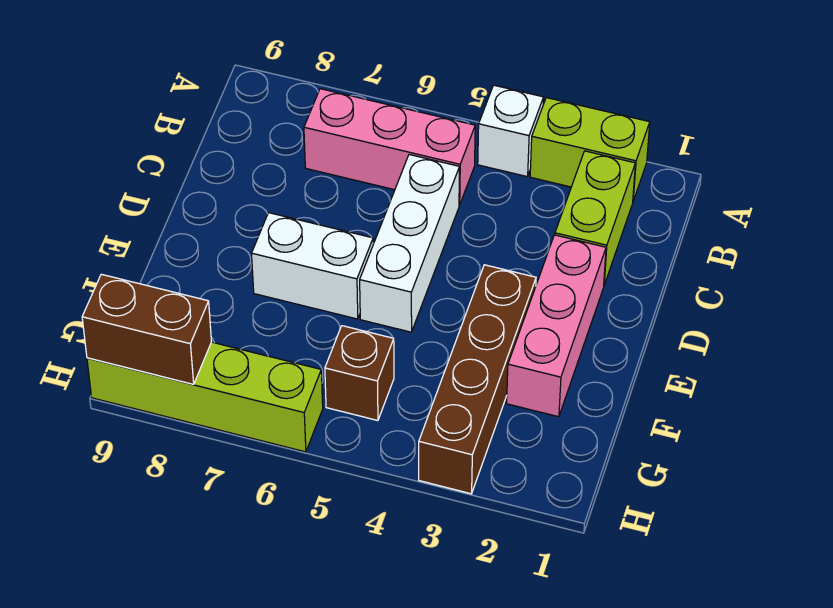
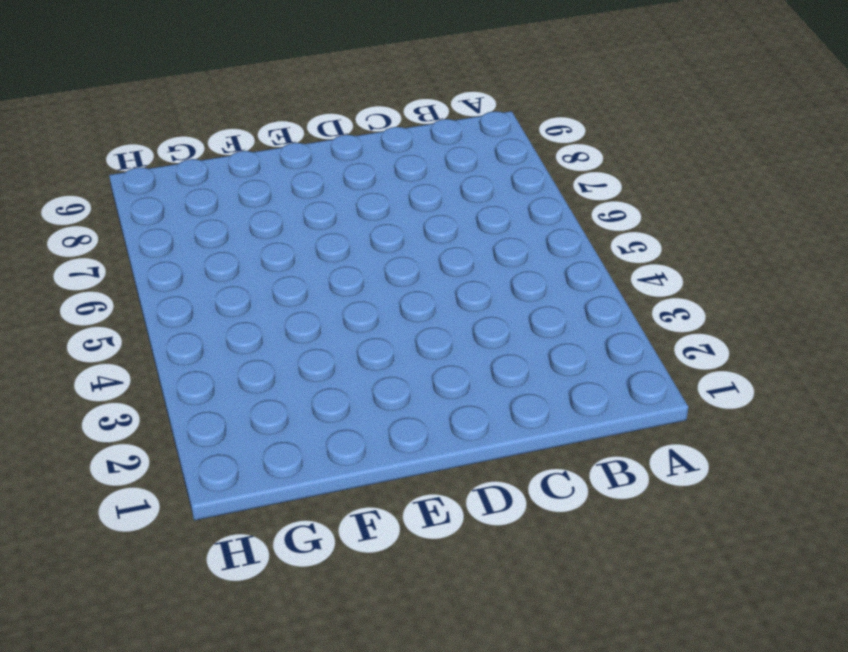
none -> lime 1x2 brick [530,98,650,201]
none -> white 1x1 brick [478,85,544,177]

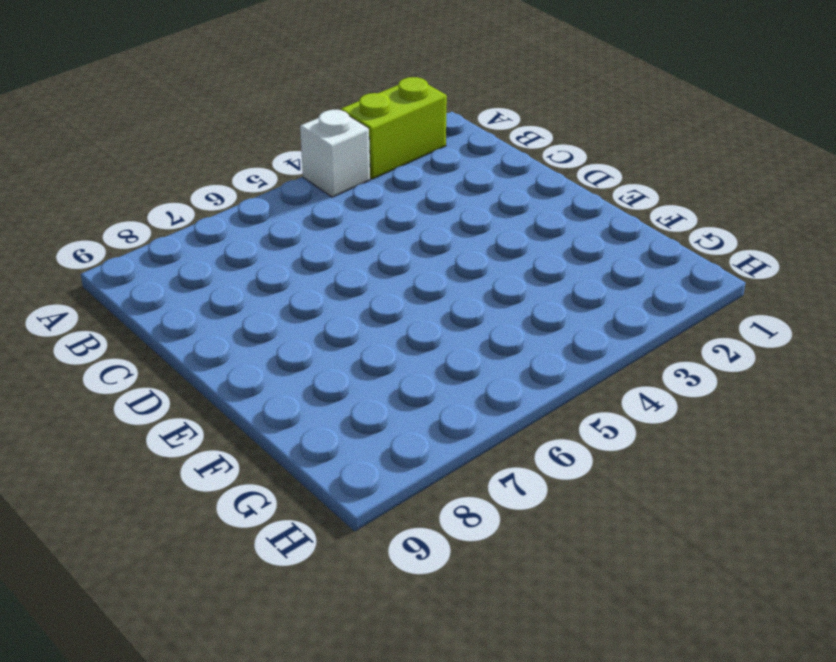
none -> lime 1x2 brick [555,151,635,285]
none -> pink 1x3 brick [304,89,475,205]

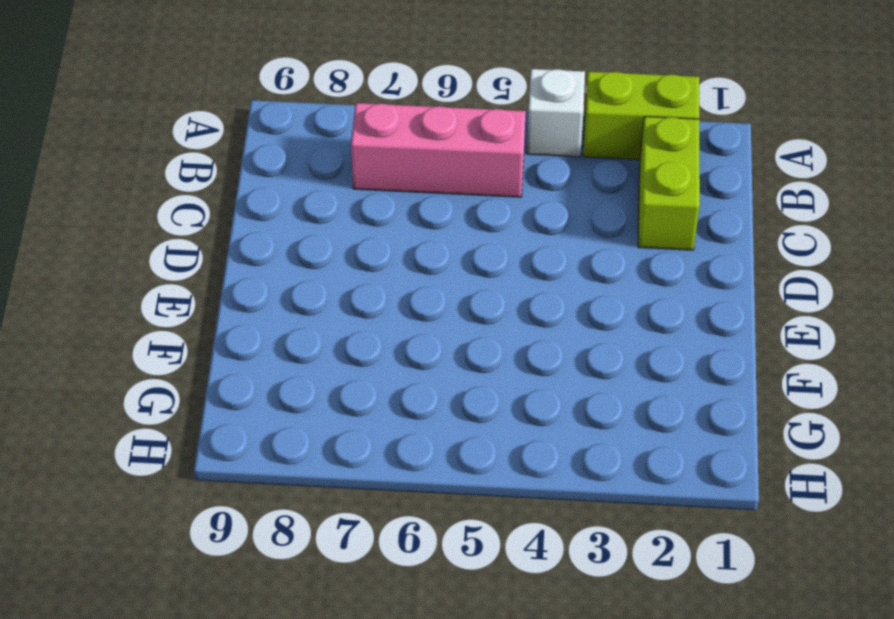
none -> white 1x3 brick [360,155,460,332]
none -> pink 1x3 brick [507,235,606,417]

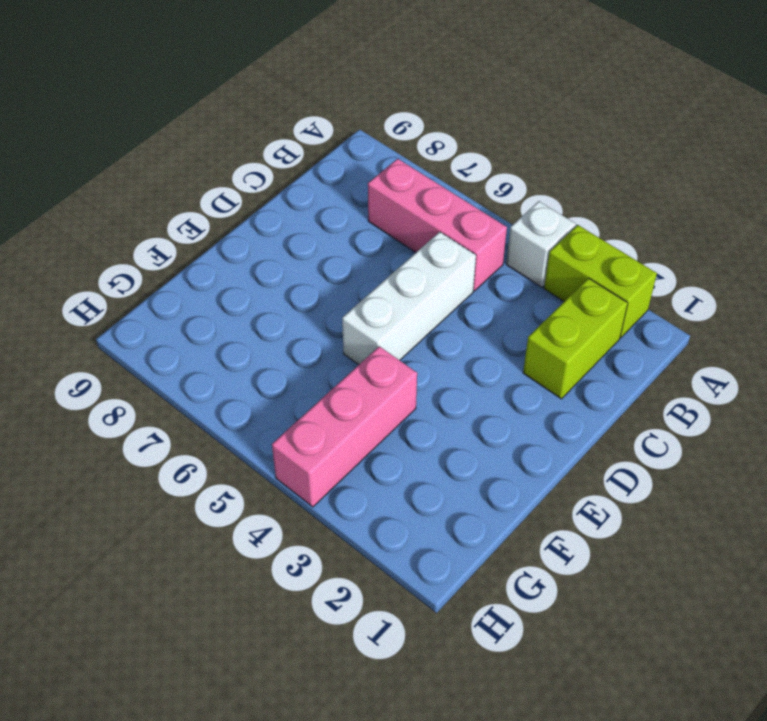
pink 1x3 brick [272,346,417,507] -> pink 1x3 brick moved to [507,235,606,417]
none -> brown 1x4 brick [419,265,536,494]
none -> white 1x2 brick [252,213,373,319]

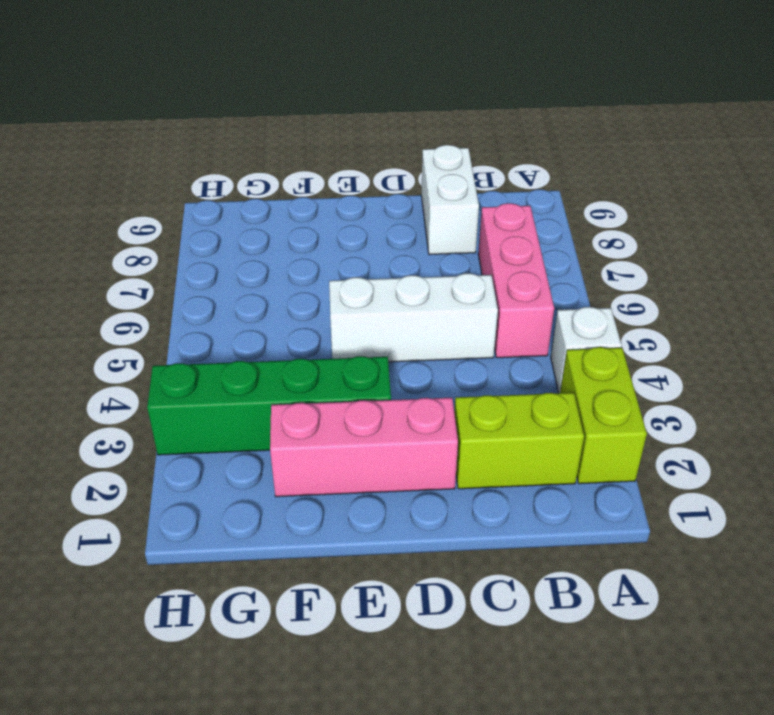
white 1x2 brick [421,145,479,255] -> white 1x2 brick moved to [252,213,373,319]
green 1x4 brick [147,356,391,455] -> brown 1x4 brick [419,265,536,494]
none -> brown 1x1 brick [325,326,394,421]
none -> lime 1x4 brick [87,342,323,452]

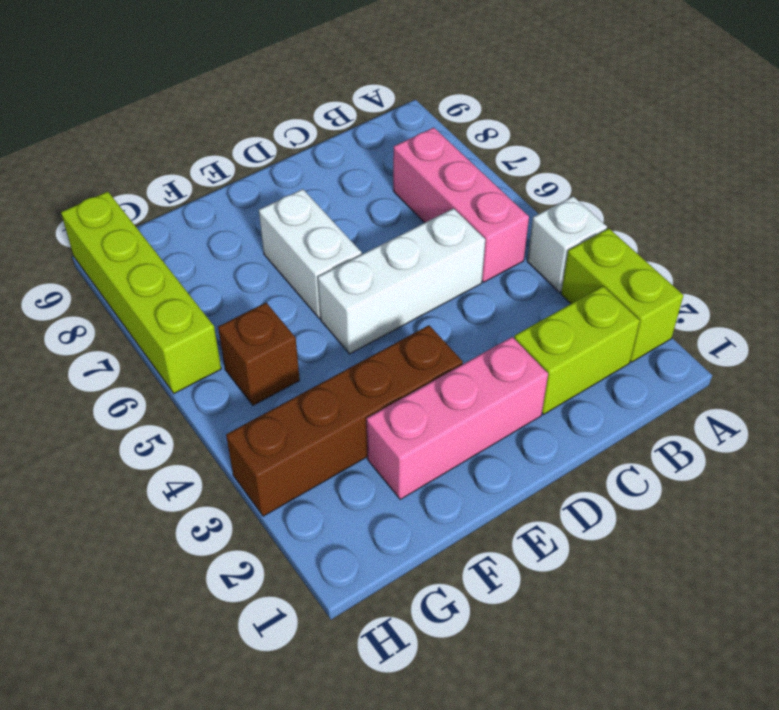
none -> brown 1x2 brick [82,274,212,384]

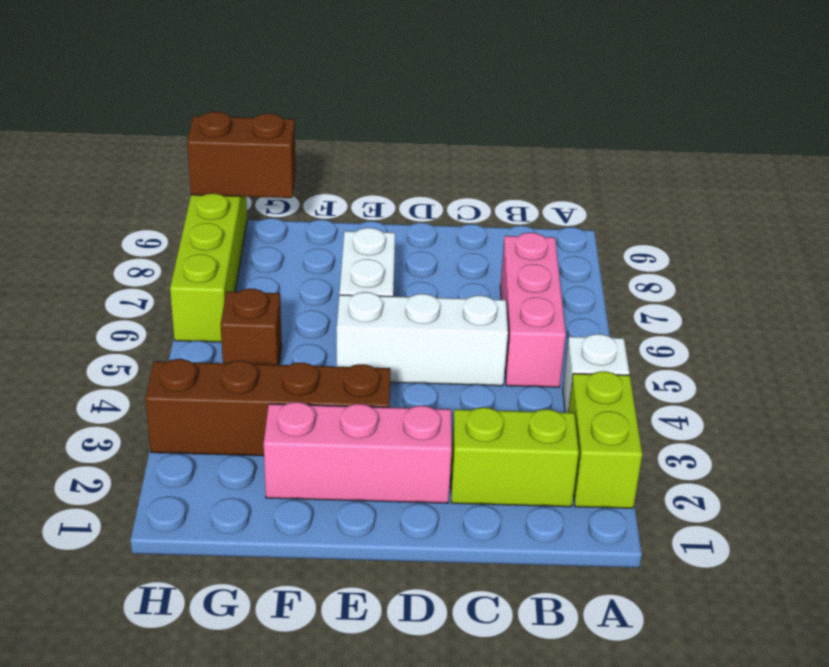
brown 1x2 brick [187,112,296,198] -> brown 1x2 brick turned to [82,274,212,384]

